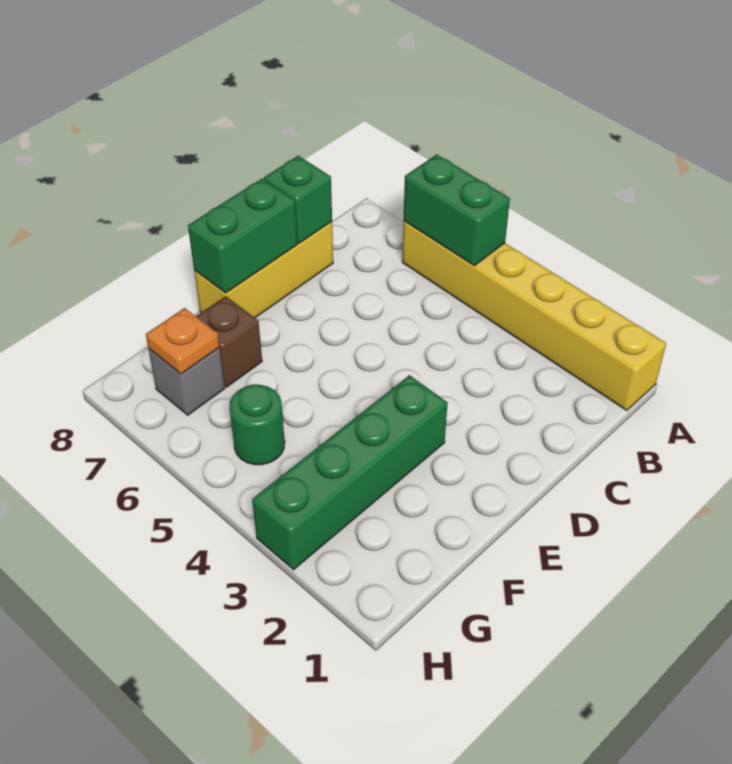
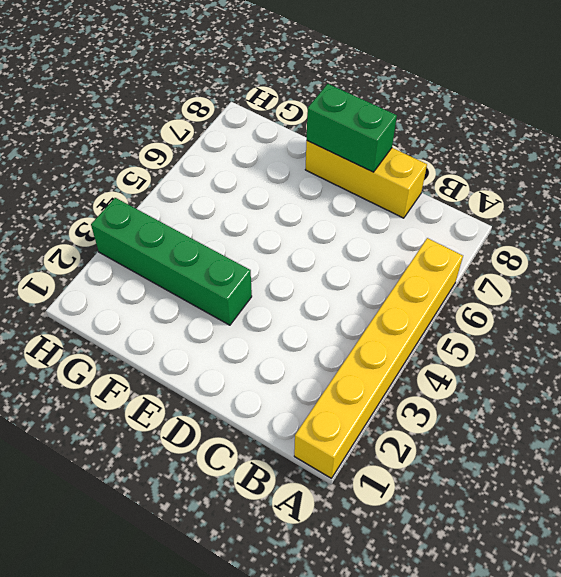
none -> brown 1x1 brick [196,296,262,387]
none -> green 1x1 round brick [229,384,285,465]

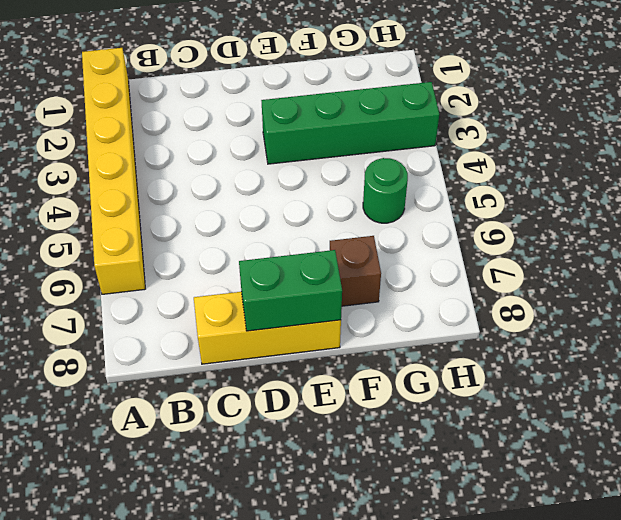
none -> grey 1x1 brick [149,348,225,415]
none -> green 1x2 brick [404,154,510,266]

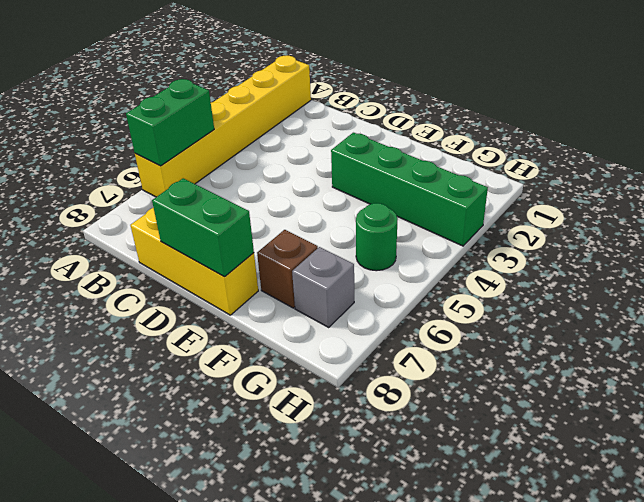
none -> green 1x1 brick [264,156,332,243]
none -> orange 1x1 plate [146,308,219,374]

